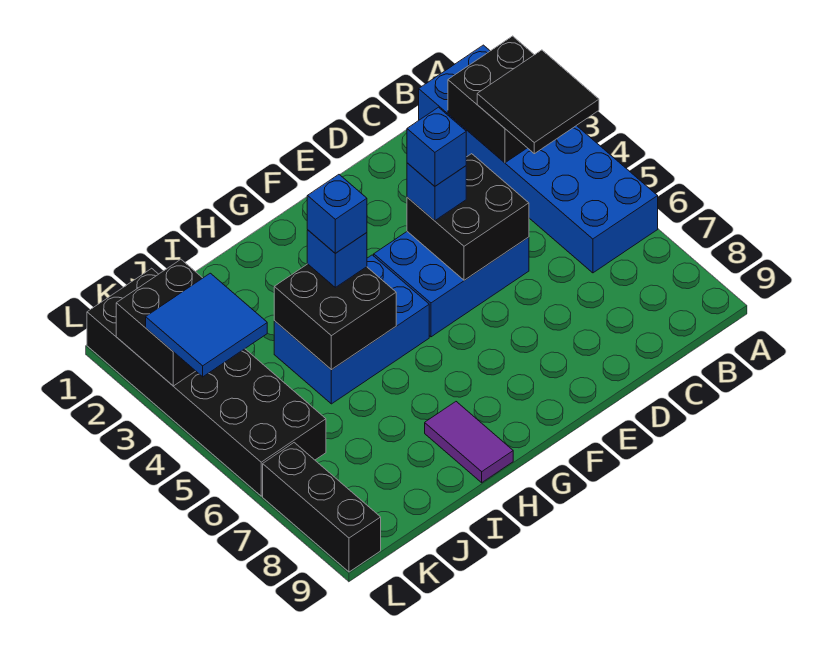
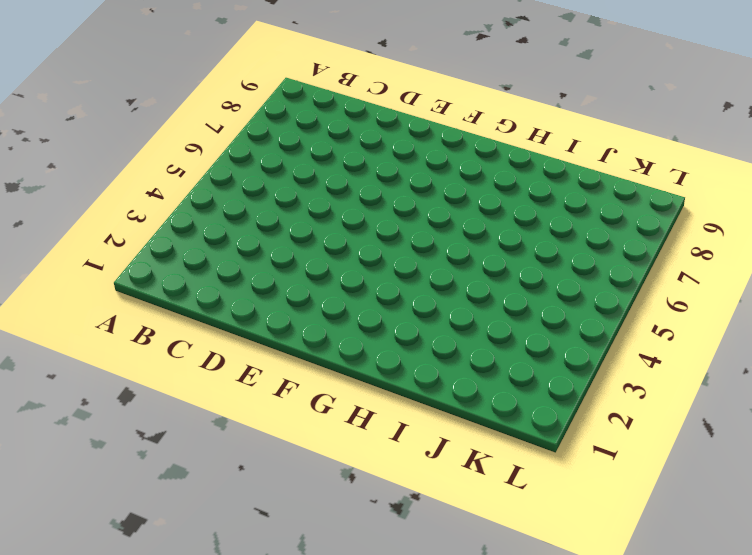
none -> blue 2x6 brick [419,45,658,273]
none -> blue 2x3 brick [374,232,529,337]
none -> blue 2x3 brick [274,255,429,404]

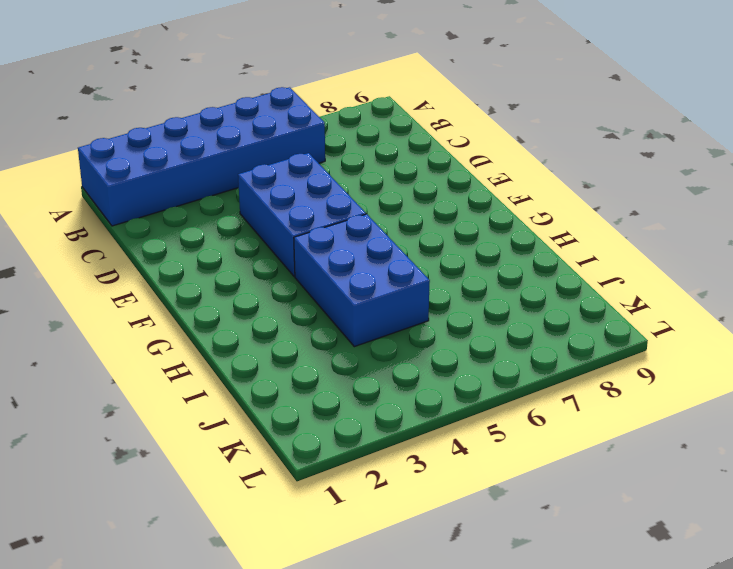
none -> purple 1x2 tile [425,402,513,483]
none -> black 2x6 brick [87,268,326,496]
none -> black 1x3 brick [263,443,381,572]

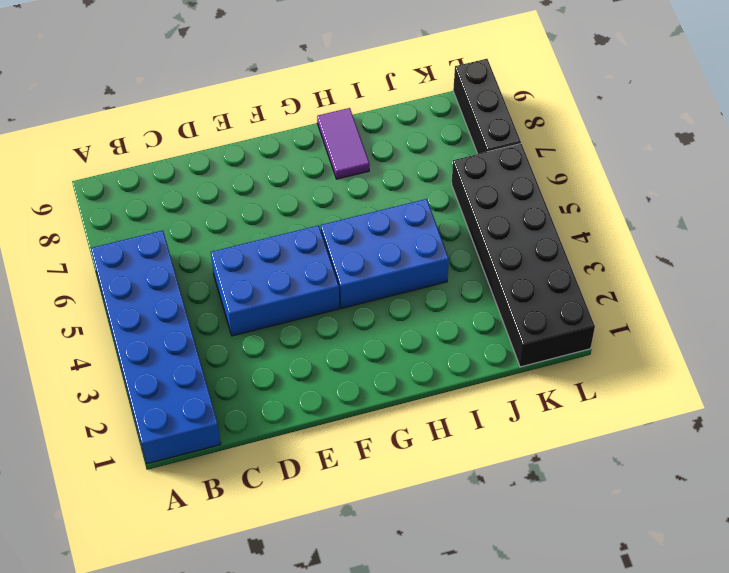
none -> black 2x2 brick [448,36,534,163]
none -> black 2x2 brick [407,154,529,280]
none -> black 2x2 brick [274,264,396,370]

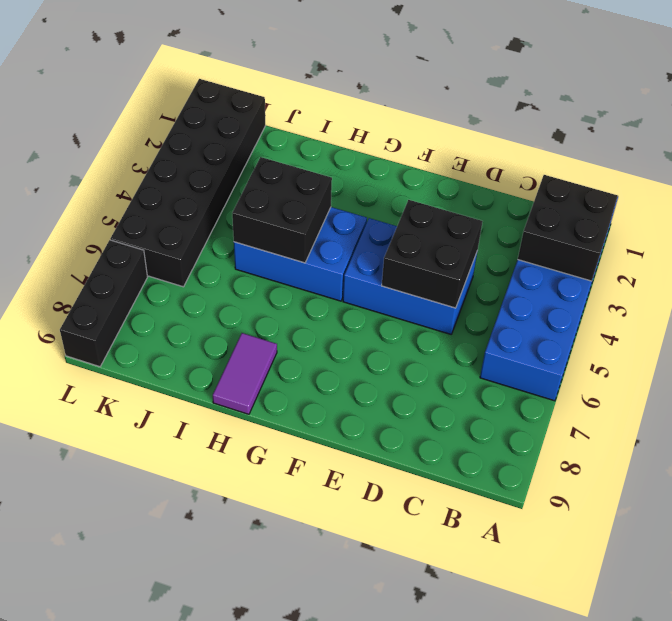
none -> black 2x2 brick [116,260,202,386]
none -> black 2x2 tile [477,50,599,154]
none -> blue 1x1 brick [407,163,466,221]

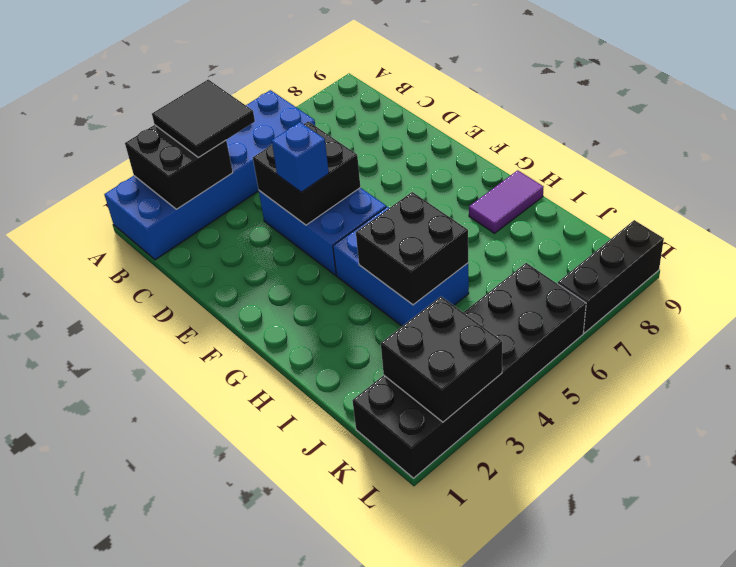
none -> blue 1x1 brick [307,230,367,287]
none -> blue 2x2 tile [146,273,267,377]
none -> blue 1x1 brick [407,107,466,186]

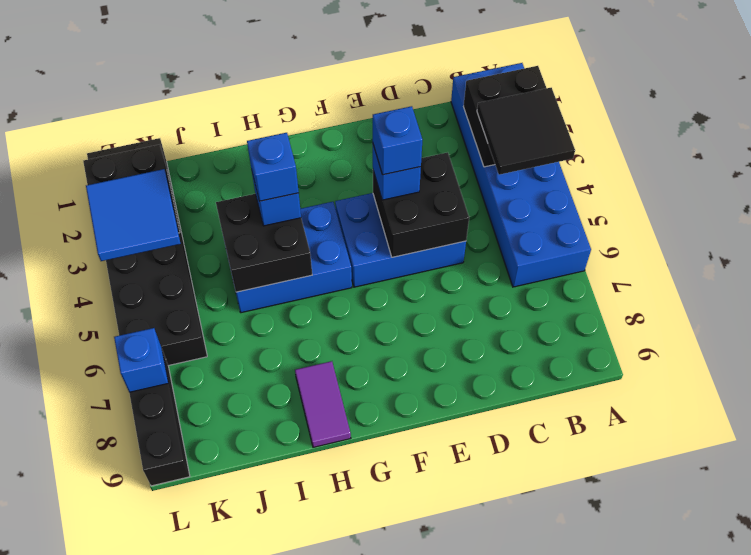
blue 1x1 brick [114,328,168,392] -> none

